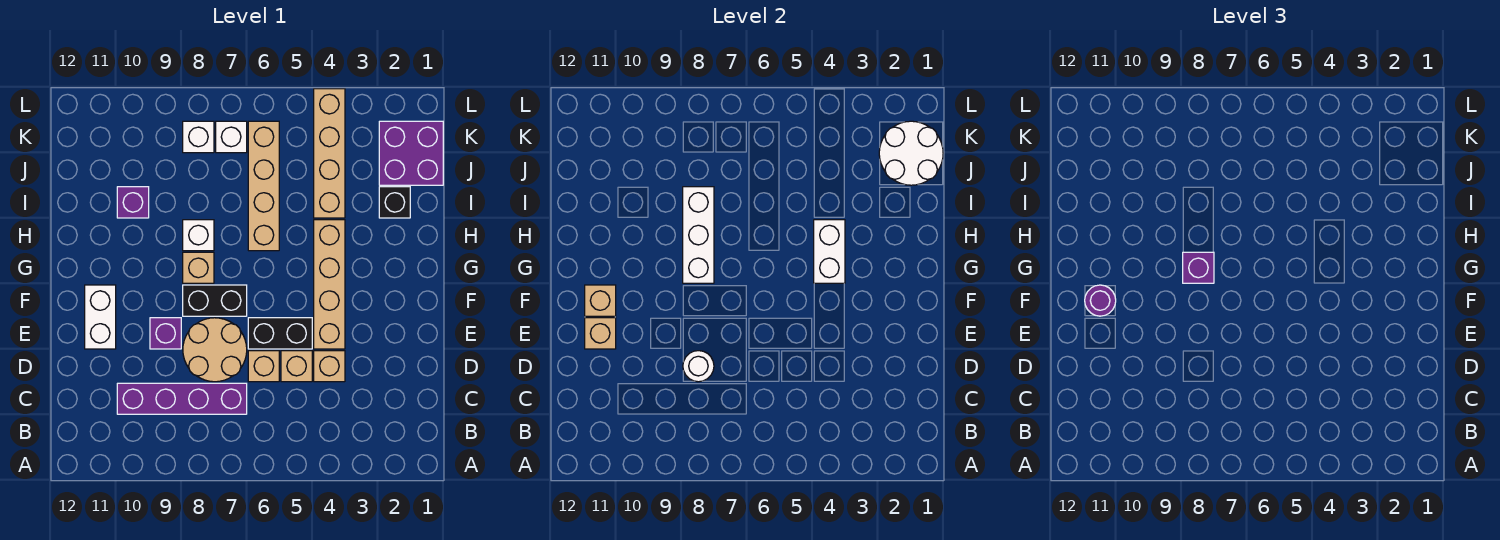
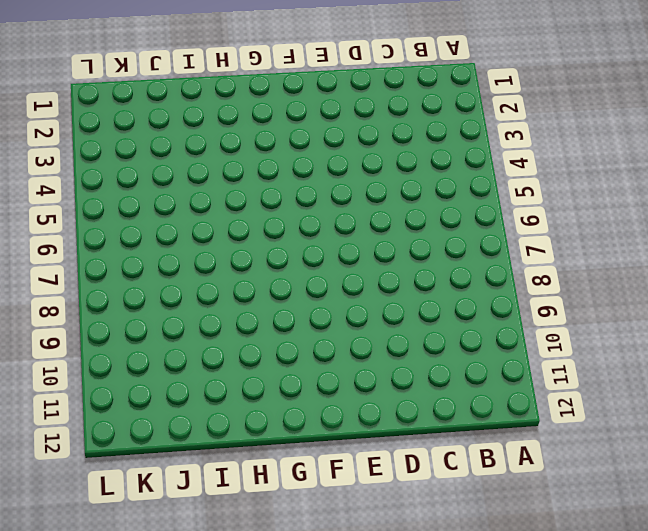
none -> purple 1x4 brick [117,383,247,414]
none -> tan 1x1 brick [314,351,345,382]
none -> tan 1x1 brick [281,351,312,382]

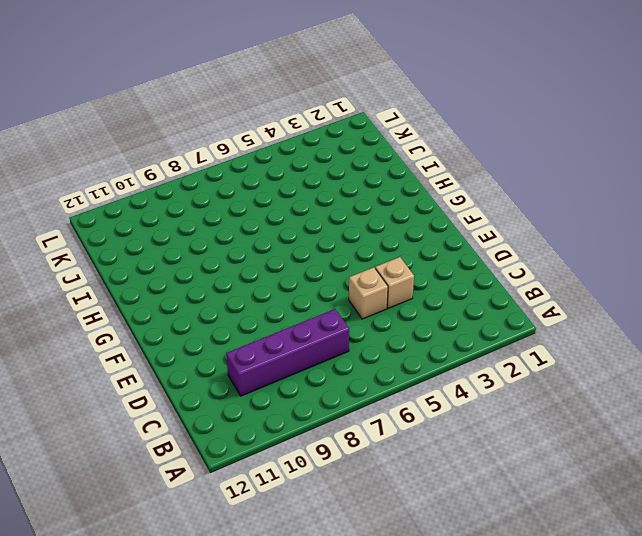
none -> tan 1x1 brick [248,351,279,382]
none -> tan 2x2 round brick [183,318,247,382]
none -> tan 1x4 brick [314,220,345,349]

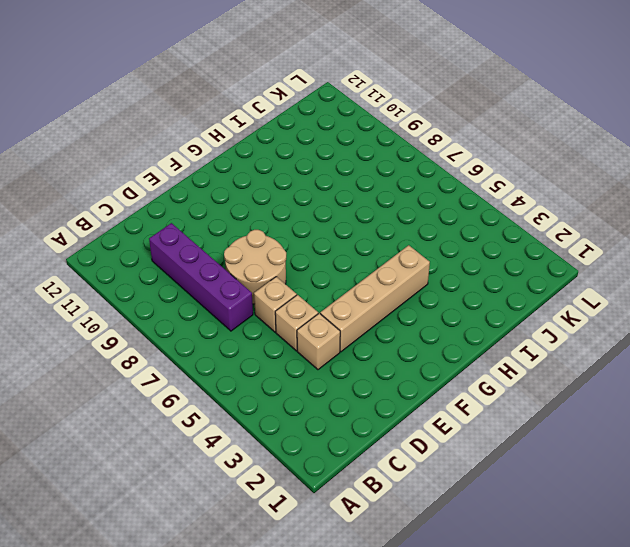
none -> black 1x2 brick [248,318,312,349]
none -> purple 1x1 brick [150,318,181,349]
none -> white 1x2 brick [85,285,116,349]

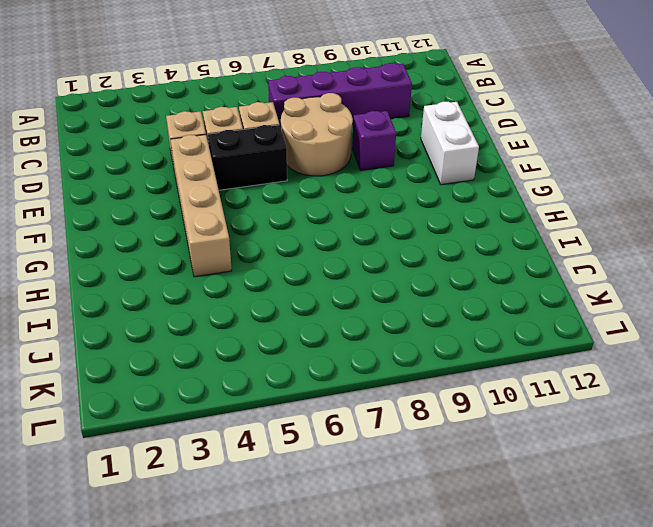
none -> black 1x2 brick [183,285,247,316]
none -> tan 1x1 brick [183,252,214,283]
none -> tan 1x4 brick [248,121,279,251]

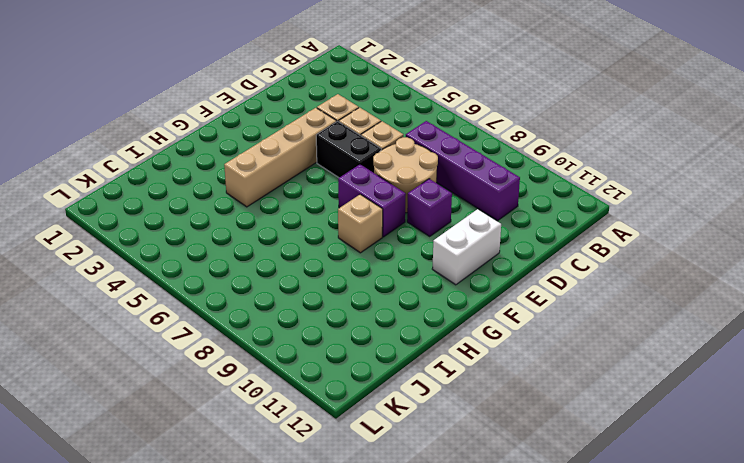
purple 1x2 brick [338,164,406,237] -> black 1x2 brick [183,285,247,316]
none -> tan 1x4 brick [248,121,279,251]
none -> white 1x1 brick [183,220,214,251]
none -> black 1x1 brick [379,187,410,218]

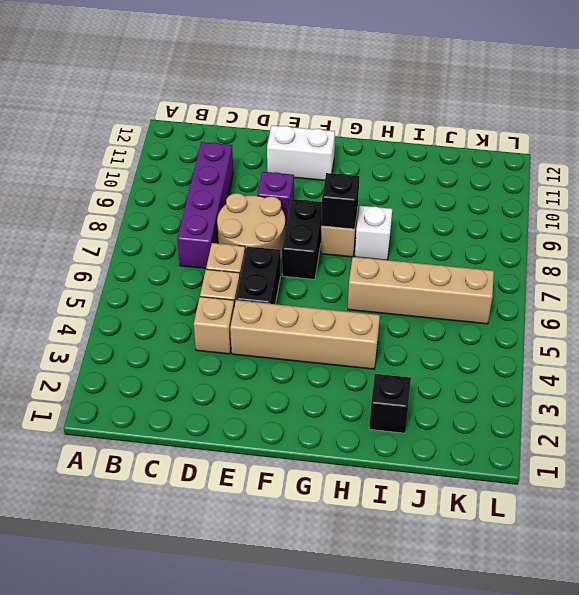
black 1x1 brick [321,173,360,229] -> white 1x3 brick [683,187,714,283]
none -> tan 1x4 brick [314,89,345,218]
none -> purple 1x1 brick [117,187,149,218]
none -> purple 2x2 brick [379,121,443,185]

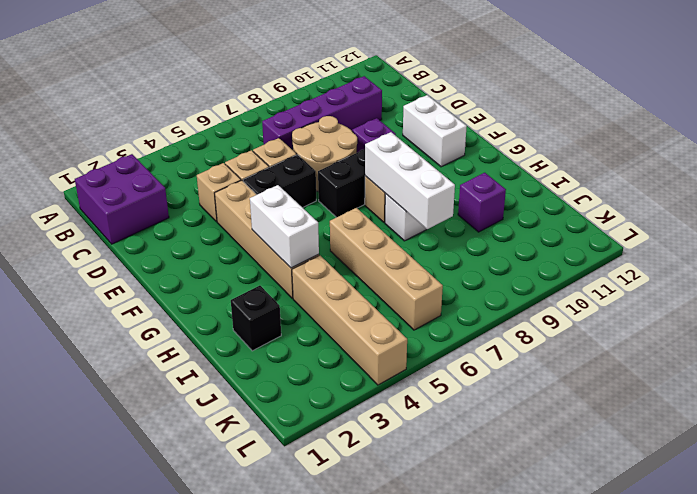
purple 2x2 brick [75,154,169,244] -> purple 2x2 brick moved to [379,121,443,185]
none -> white 1x1 brick [216,121,247,153]
none -> white 1x1 brick [183,121,214,153]
none -> white 1x1 round brick [683,351,714,382]

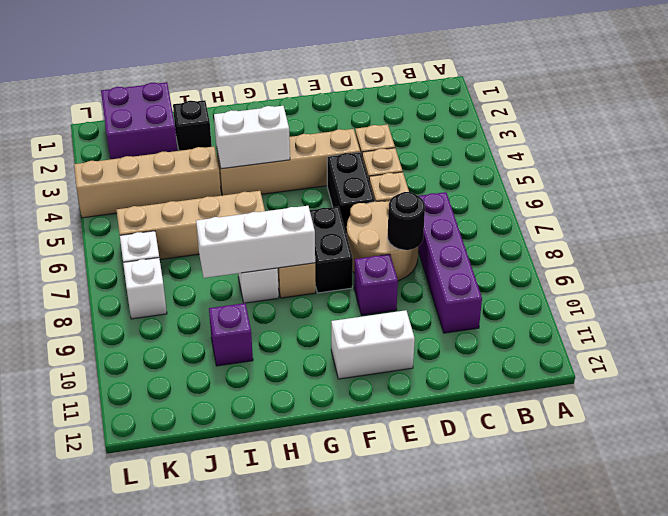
black 1x1 round brick [388,192,425,250] -> white 1x1 round brick [683,351,714,382]
none -> tan 1x1 brick [585,318,616,349]
none -> tan 1x1 brick [585,285,616,316]
none -> white 2x2 round brick [879,121,943,185]

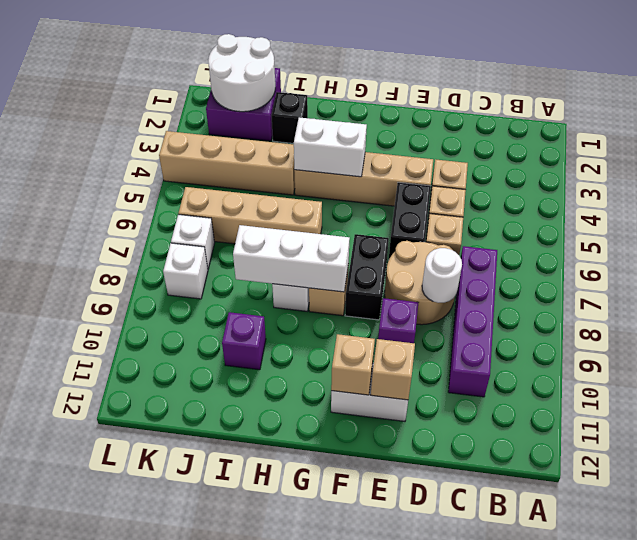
none -> purple 1x1 round brick [1085,285,1116,316]
none -> purple 1x1 brick [1183,252,1214,283]

